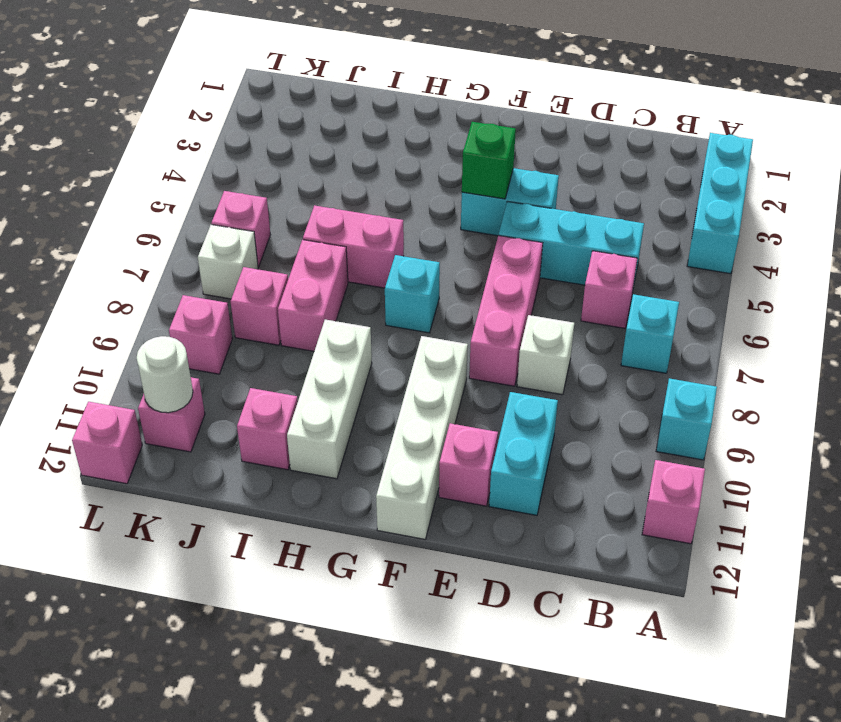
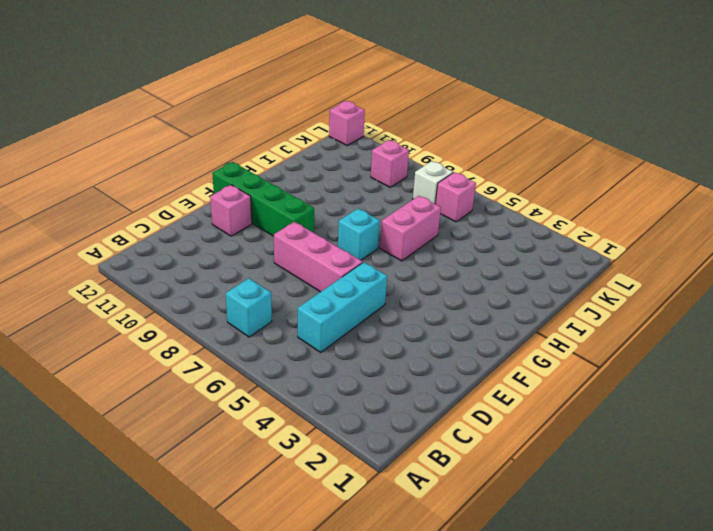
green 1x4 brick [212,162,314,236] -> white 1x4 brick [376,336,468,539]
none -> cyan 1x3 brick [687,133,753,274]
none -> cyan 1x1 brick [656,378,717,460]
none -> pink 1x1 brick [642,460,705,544]

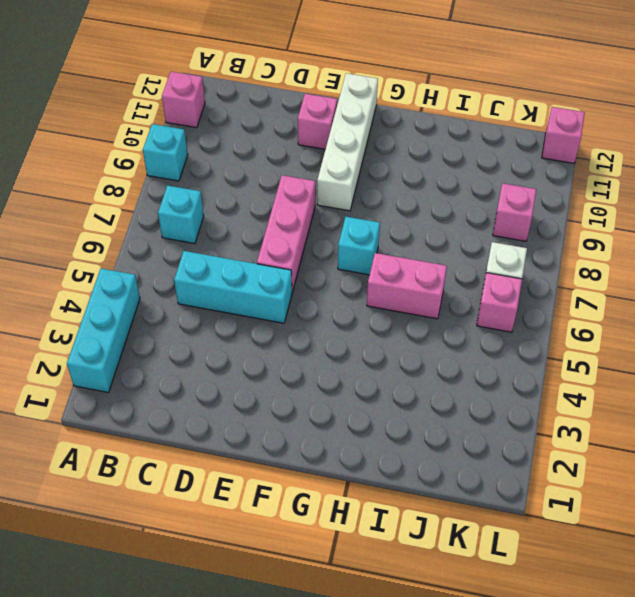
none -> pink 1x1 brick [581,251,637,328]
none -> white 1x1 brick [517,315,574,395]
none -> cyan 1x2 brick [489,392,558,515]

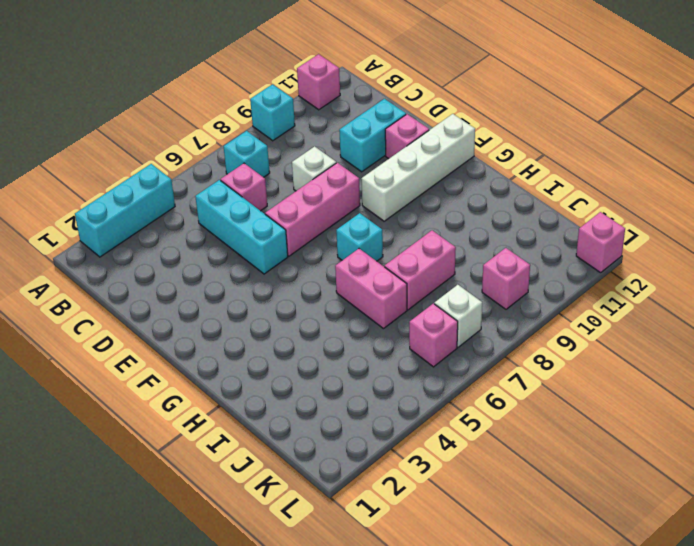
none -> cyan 1x2 brick [461,168,559,236]
none -> white 1x3 brick [287,320,372,479]
none -> pink 1x1 brick [237,388,298,470]

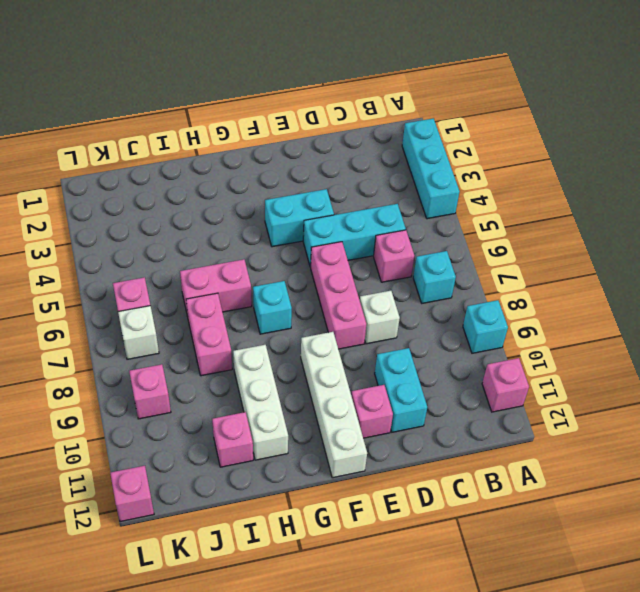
none -> pink 1x1 brick [231,267,288,345]
none -> pink 1x1 brick [138,377,205,452]
none -> green 1x1 brick [462,122,516,199]

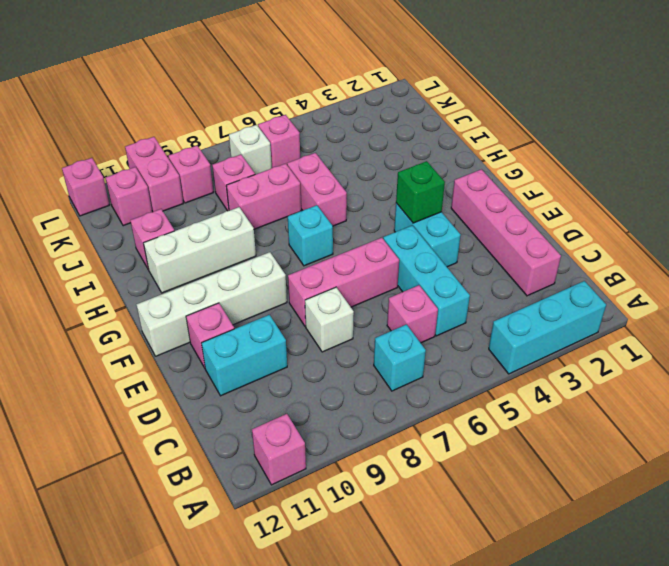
pink 1x4 brick [451,169,561,296] -> none
pink 1x2 brick [125,137,183,212] -> none
none -> cyan 1x1 brick [656,378,717,460]
none -> white 1x1 round brick [137,336,193,413]

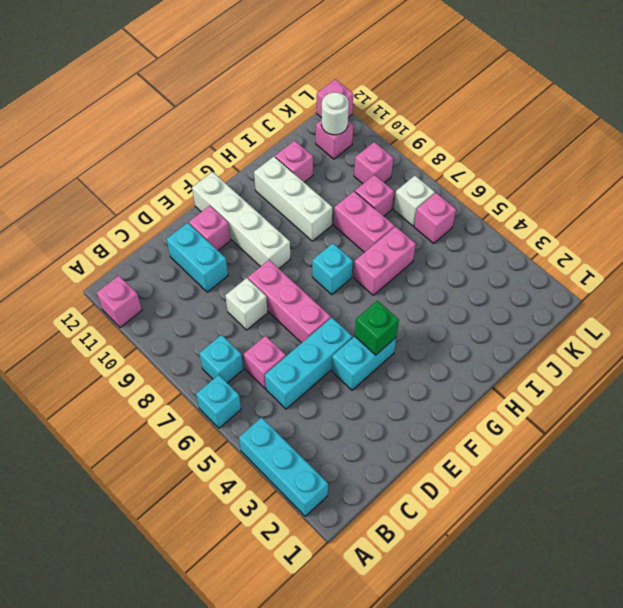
cyan 1x1 brick [196,375,241,428] -> cyan 1x1 brick moved to [656,378,717,460]

